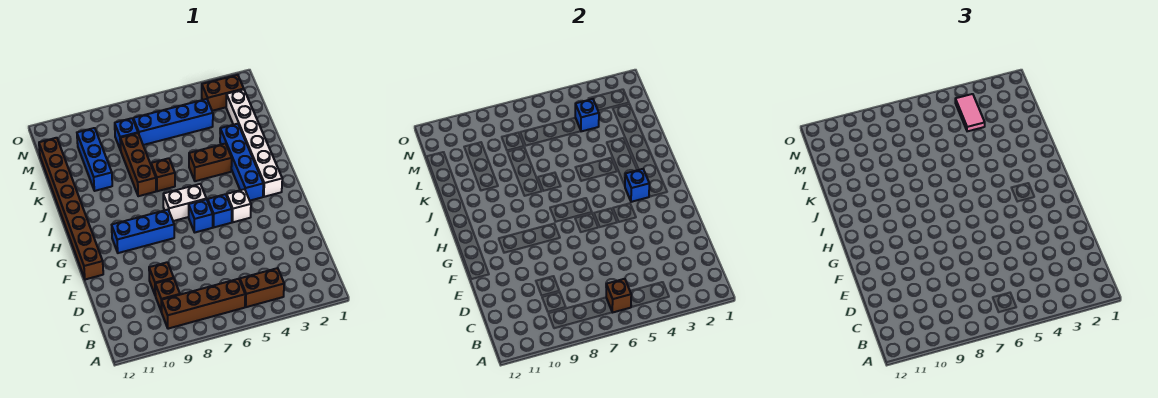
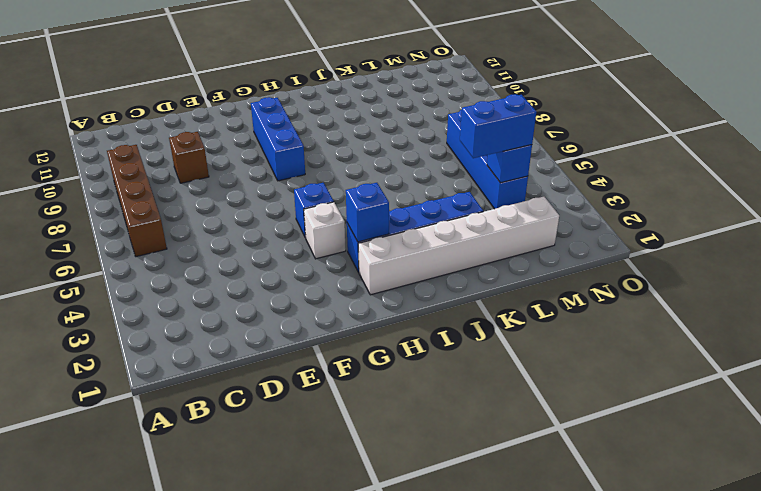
blue 1x2 brick [460,94,536,158] -> pink 1x2 tile [955,94,985,131]
none -> brown 1x2 brick [240,268,284,307]
none -> brown 1x1 brick [155,278,180,312]
none -> brown 1x8 brick [39,138,103,279]

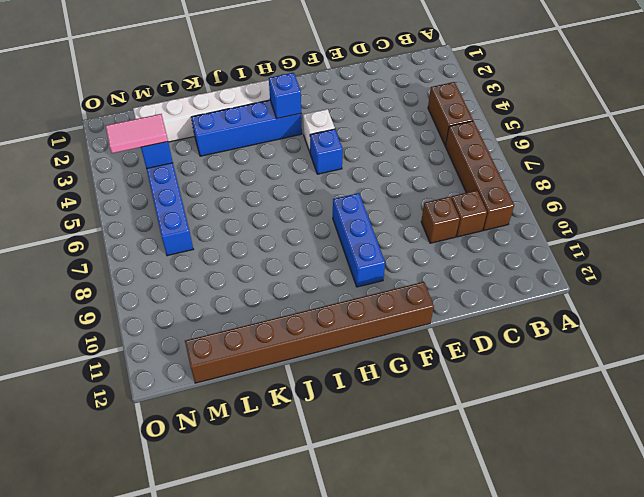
none -> blue 1x1 brick [189,199,213,232]
none -> white 1x2 brick [163,184,206,221]
none -> brown 1x2 brick [189,144,232,181]

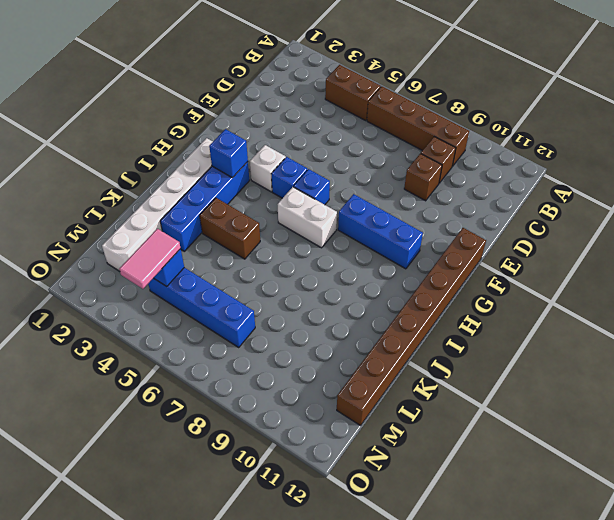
none -> brown 1x1 brick [151,158,175,191]
none -> brown 1x3 brick [120,133,156,196]
none -> blue 1x3 brick [77,128,112,191]

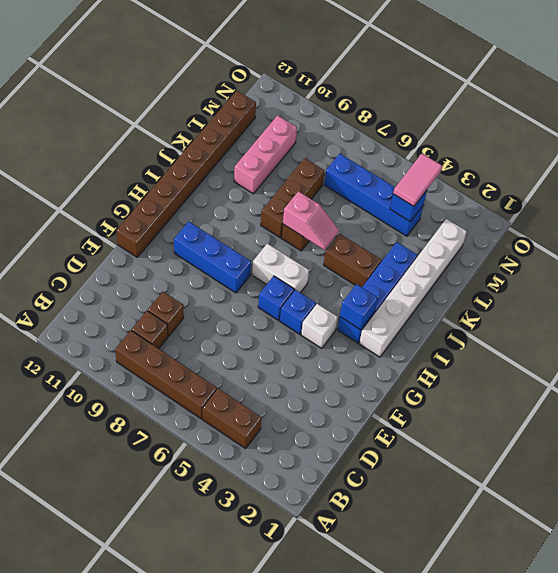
pink 1x2 slope [283,191,339,250] -> none
pink 1x3 brick [234,115,297,194] -> blue 1x3 brick [77,128,112,191]
none -> blue 1x1 brick [115,118,138,150]
none -> brown 1x2 brick [202,75,244,111]
none -> brown 1x1 brick [606,279,631,313]

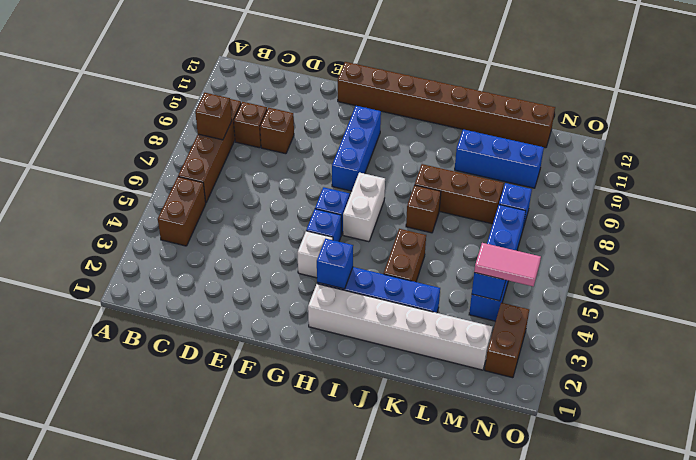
brown 1x1 brick [195,93,232,140] -> brown 1x1 brick moved to [606,279,631,313]

